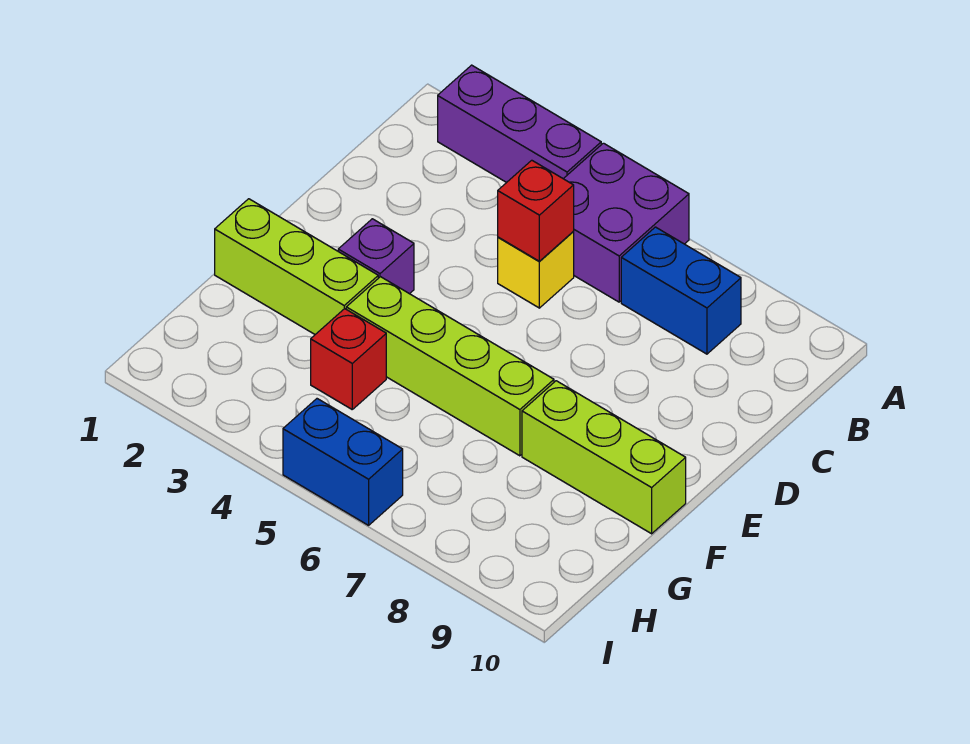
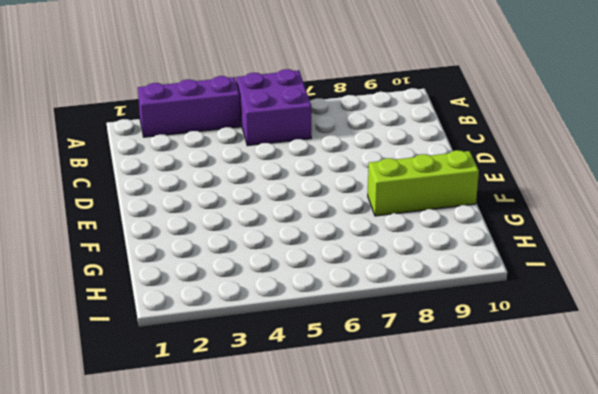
none -> blue 1x2 brick [621,227,741,354]
none -> yellow 1x1 brick [498,232,574,308]

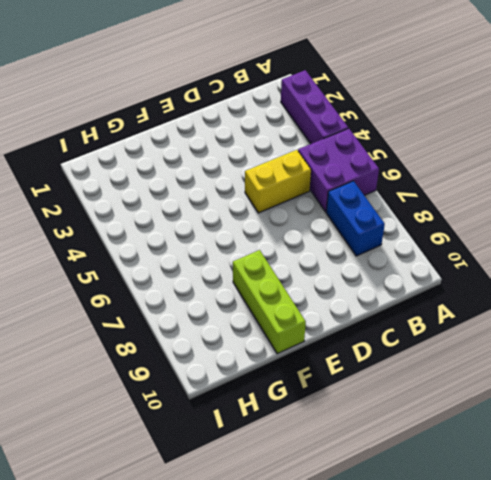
yellow 1x2 brick [245,150,311,213] -> yellow 1x1 brick [498,232,574,308]
none -> purple 1x1 brick [338,219,414,294]
none -> lime 1x3 brick [215,199,378,334]

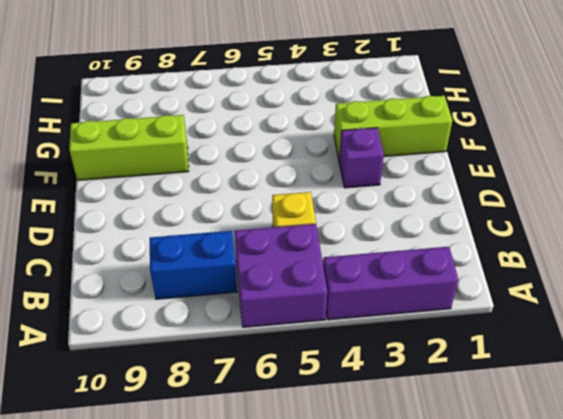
none -> lime 1x4 brick [346,277,554,456]
none -> red 1x1 brick [311,309,386,409]

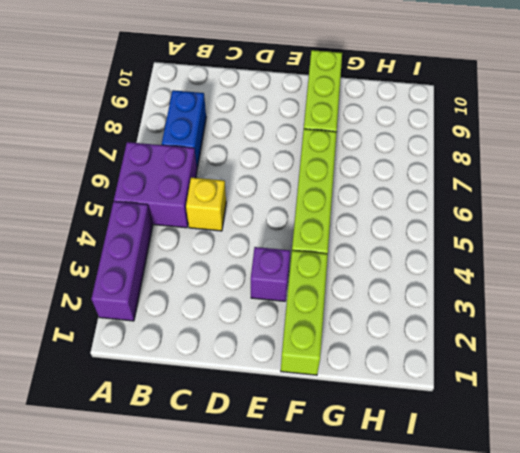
none -> red 1x1 brick [311,309,386,409]
none -> blue 1x2 brick [283,399,403,525]

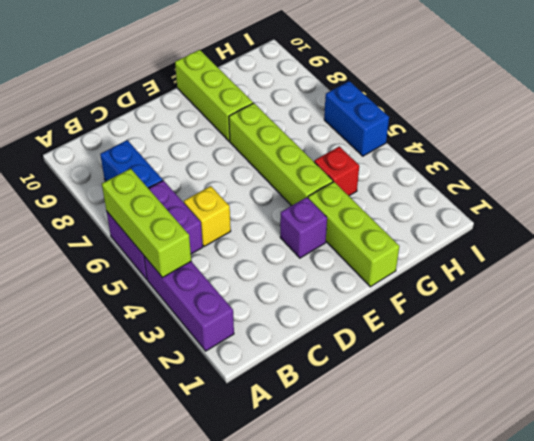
lime 1x3 brick [102,169,191,278] -> none
none -> red 1x1 brick [498,160,574,262]

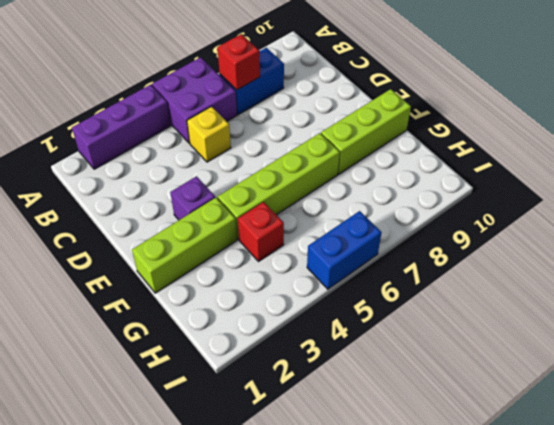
red 1x1 brick [217,34,260,90] -> red 1x1 brick moved to [498,160,574,262]

